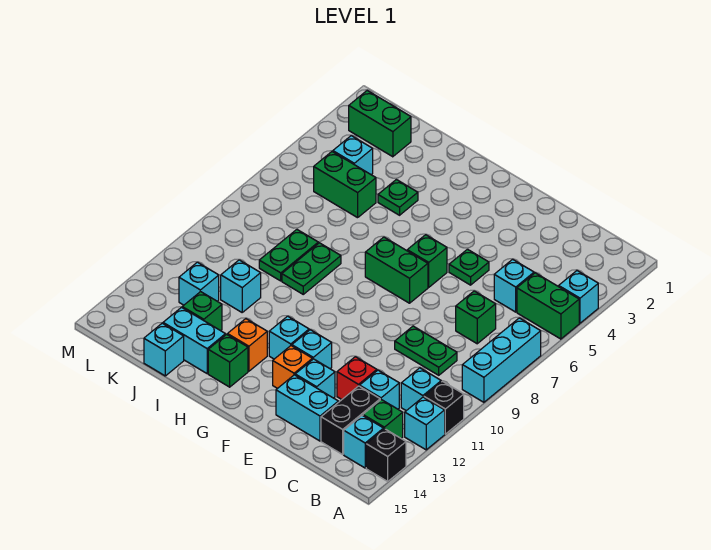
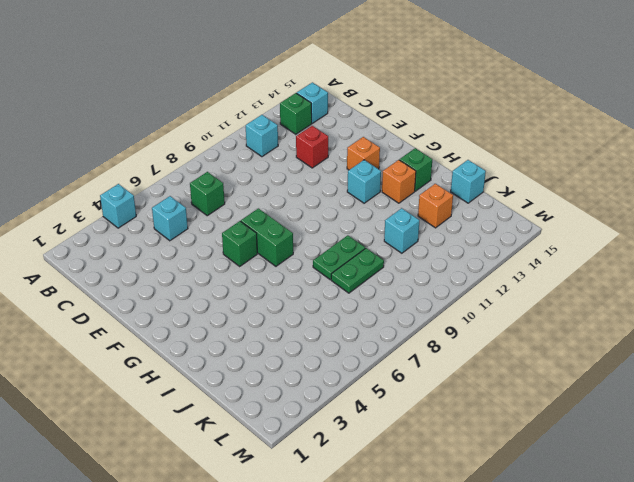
orange 1x1 brick [418,184,453,228] -> green 1x1 brick [182,292,222,331]
none -> green 1x2 brick [517,273,579,339]
none -> cyan 1x3 brick [462,318,541,402]
none -> black 1x1 brick [424,381,464,434]
none -> cyan 1x1 brick [405,397,445,450]

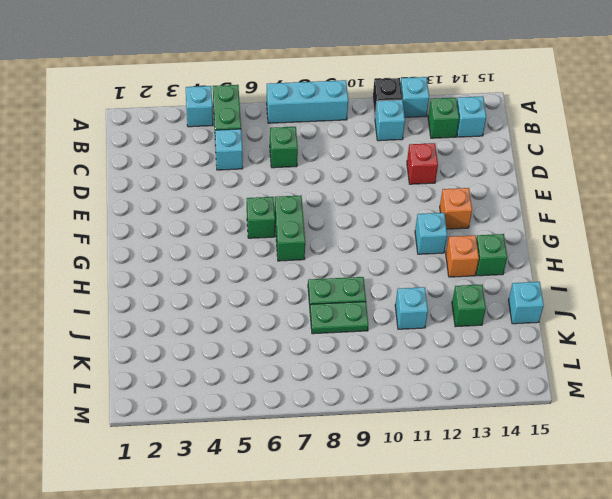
none -> black 1x1 brick [366,429,406,481]
none -> green 1x2 plate [395,326,457,375]
none -> cyan 1x1 brick [360,370,399,409]
none -> black 1x2 brick [321,386,380,454]

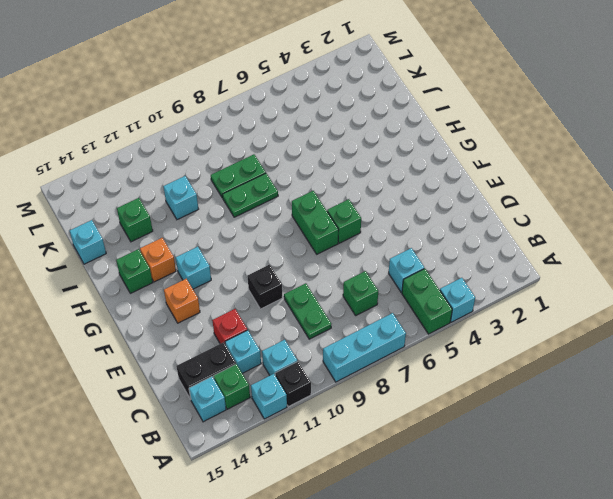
black 1x1 brick [247,265,282,309] -> black 1x1 brick moved to [366,429,406,481]
none -> cyan 1x2 brick [276,375,338,441]
none -> green 1x1 plate [449,249,489,285]
none -> cyan 1x1 brick [295,359,335,398]
none -> cyan 1x1 brick [292,330,332,369]

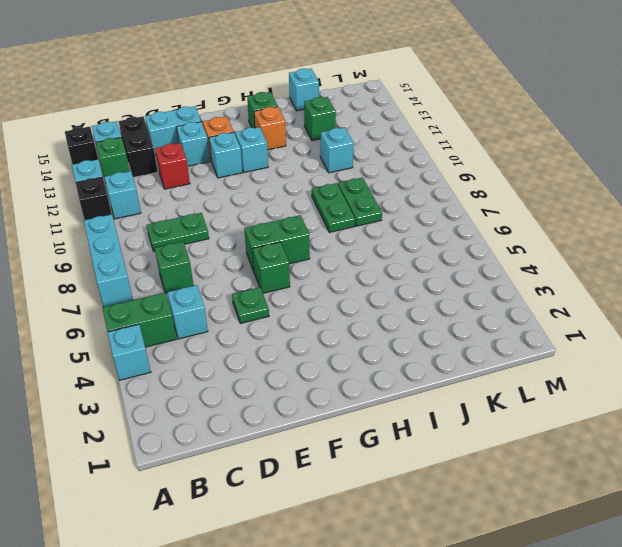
none -> cyan 1x1 brick [360,370,399,409]
none -> green 1x1 plate [378,180,418,215]
none -> cyan 1x2 brick [163,308,225,373]
none -> green 1x2 brick [314,152,376,218]

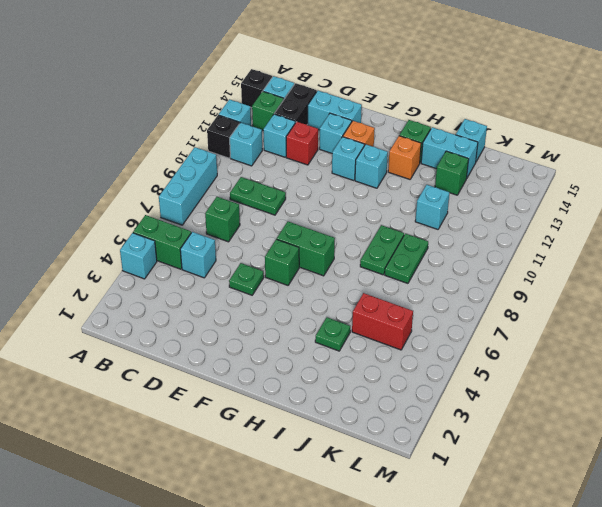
red 1x2 brick [352,293,413,350] -> green 1x2 brick [314,152,376,218]
none -> green 1x2 brick [349,91,411,157]
none -> cyan 1x1 brick [333,136,373,174]
none -> cyan 1x1 brick [179,262,219,305]

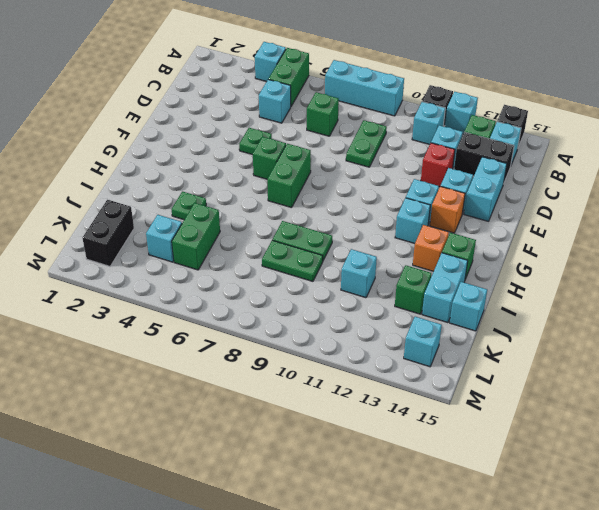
black 1x2 brick [83,200,134,266] -> green 1x2 brick [349,91,411,157]
cyan 1x1 brick [404,317,442,367] -> cyan 1x1 brick moved to [179,262,219,305]

